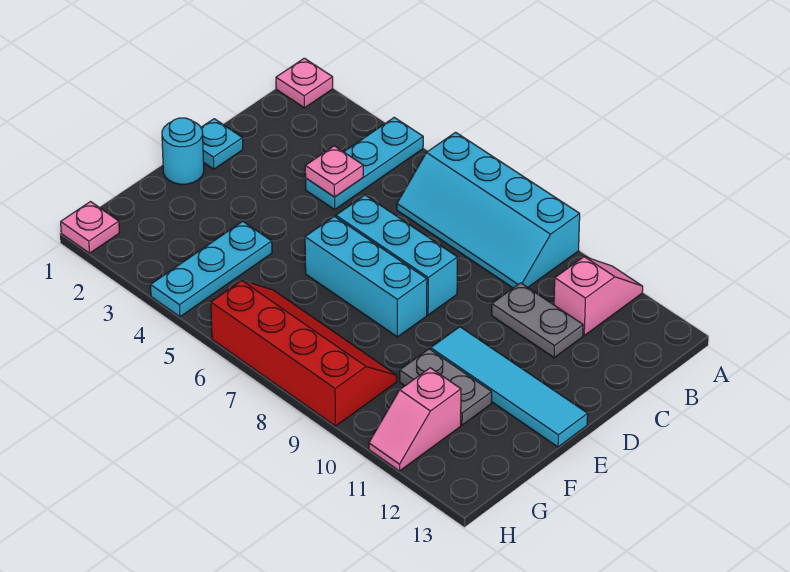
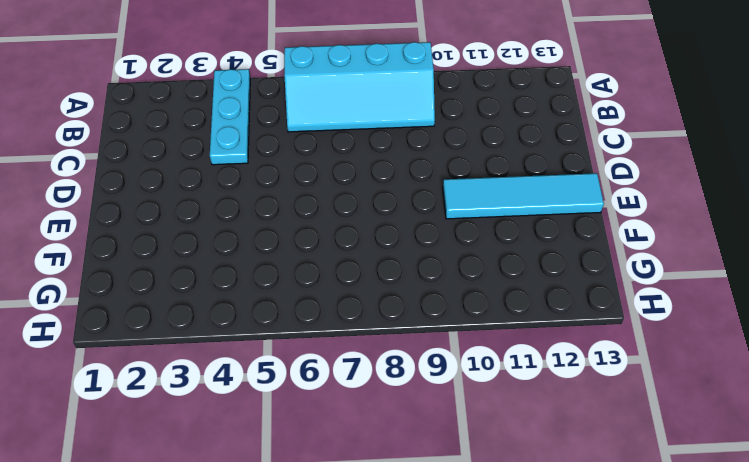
none -> pink 1x1 plate [276,58,333,108]
none -> pink 1x2 slope [554,257,643,335]
none -> grey 1x2 plate [492,283,583,358]

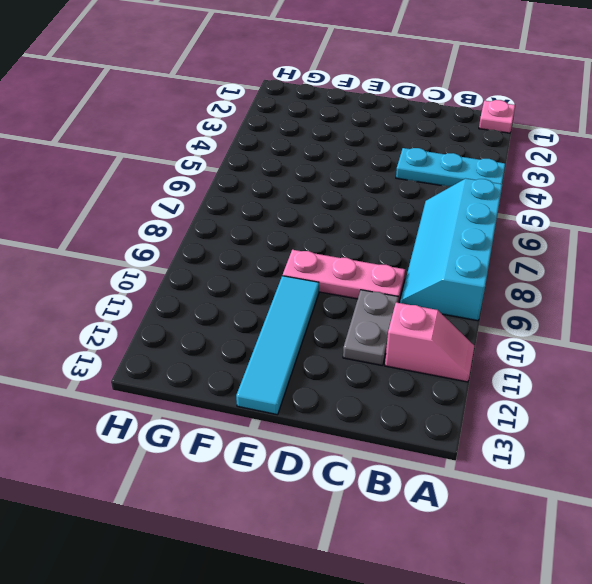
pink 1x3 plate [283,250,406,303] -> none
none -> cyan 1x1 plate [201,119,243,169]
none -> cyan 1x3 brick [336,195,458,315]
none -> cyan 1x1 round brick [162,118,204,184]

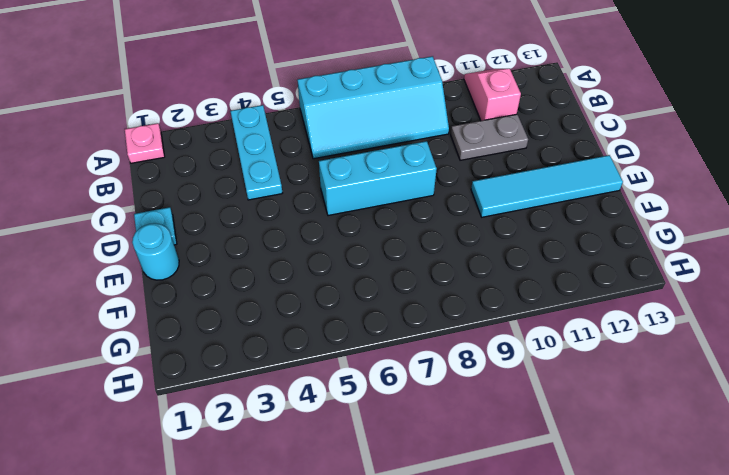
none -> cyan 1x3 brick [305,216,427,337]
none -> cyan 1x3 plate [151,221,272,317]
none -> grey 1x2 plate [400,349,492,425]

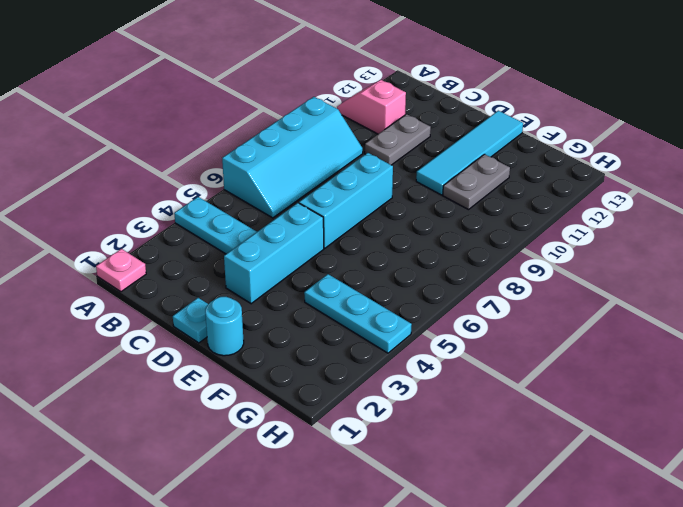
cyan 1x3 brick [224,203,324,304] -> cyan 1x3 brick moved to [305,216,427,337]
none -> red 2x4 slope [211,281,397,426]
none -> pink 1x2 slope [369,368,461,471]
none -> pink 1x1 plate [61,202,119,253]

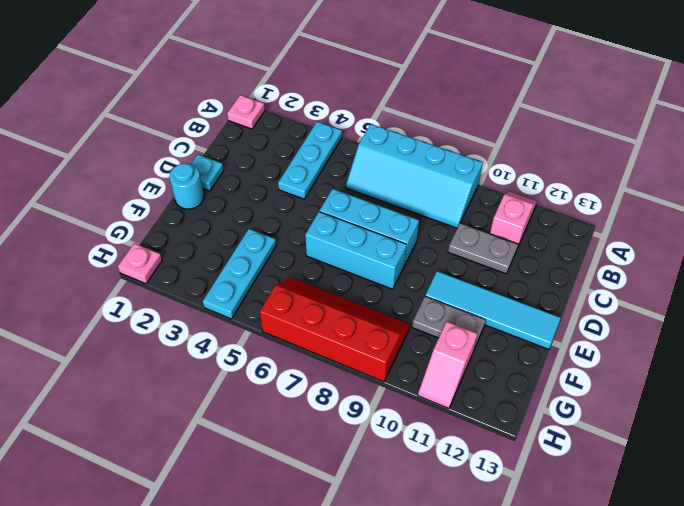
none -> pink 1x1 plate [305,146,363,197]

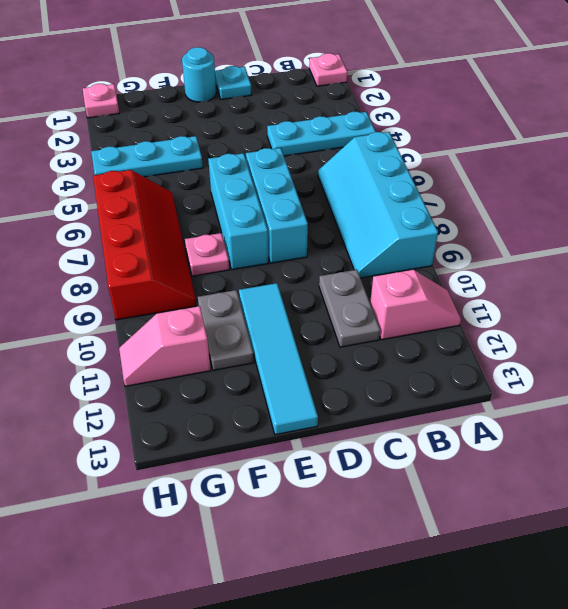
pink 1x1 plate [185,233,229,276] -> pink 1x1 plate moved to [305,146,363,197]

